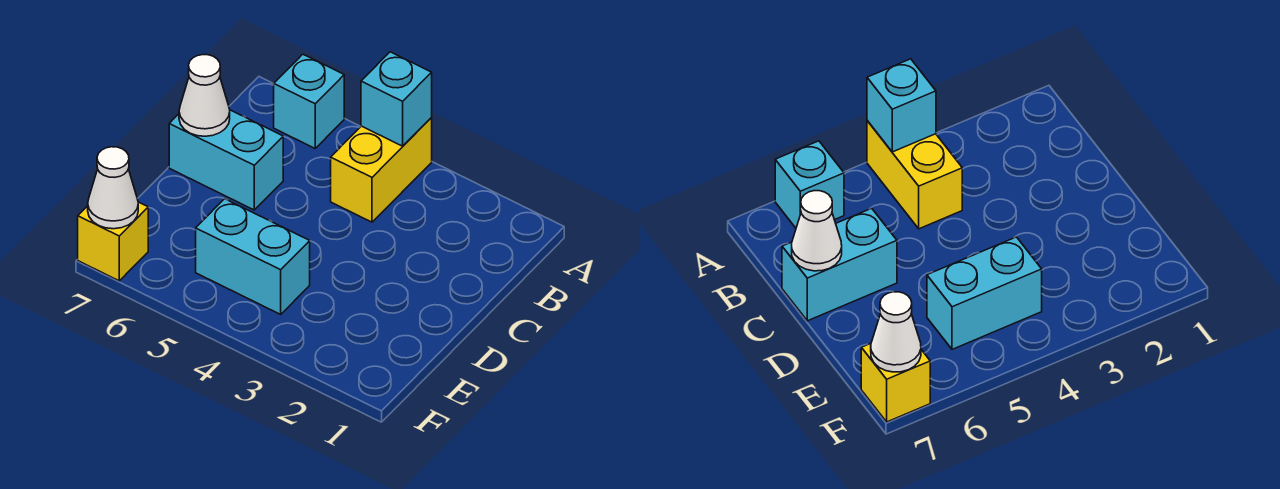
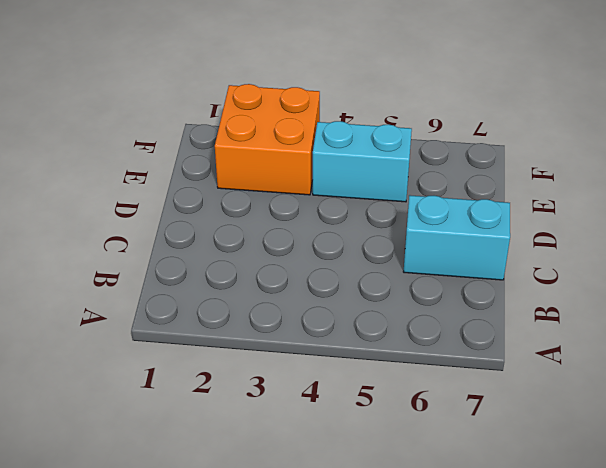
orange 2x2 brick [215,84,320,195] -> none
none -> yellow 1x2 brick [331,118,432,222]
none -> cyan 1x1 brick [274,54,344,148]

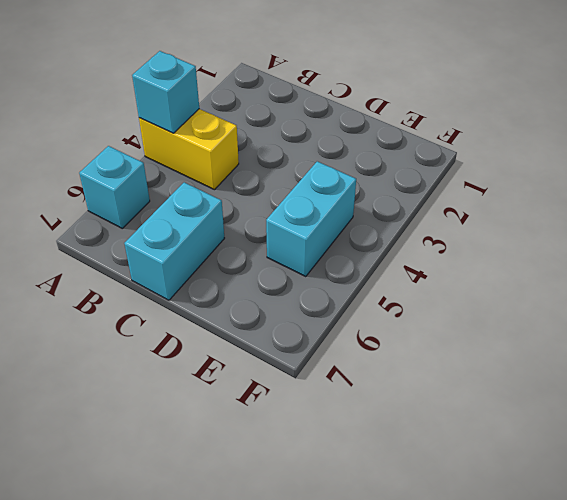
none -> yellow 1x1 brick [78,202,148,281]
none -> white 1x1 cone [179,55,230,136]

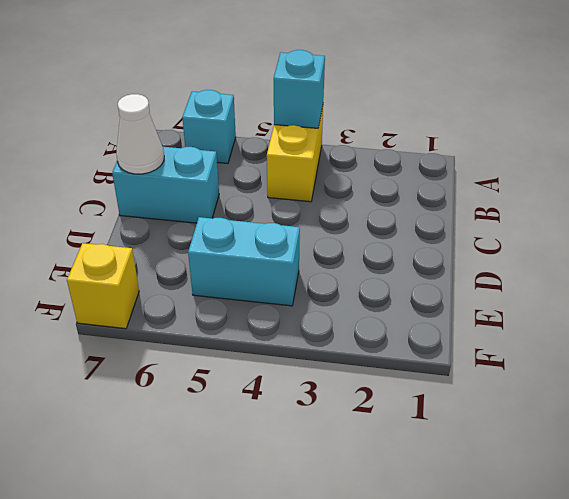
none -> white 1x1 cone [88,147,138,229]

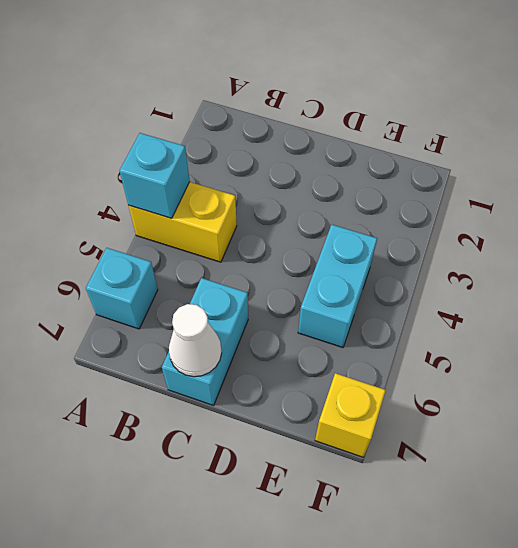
none -> white 1x1 cone [88,147,138,229]

